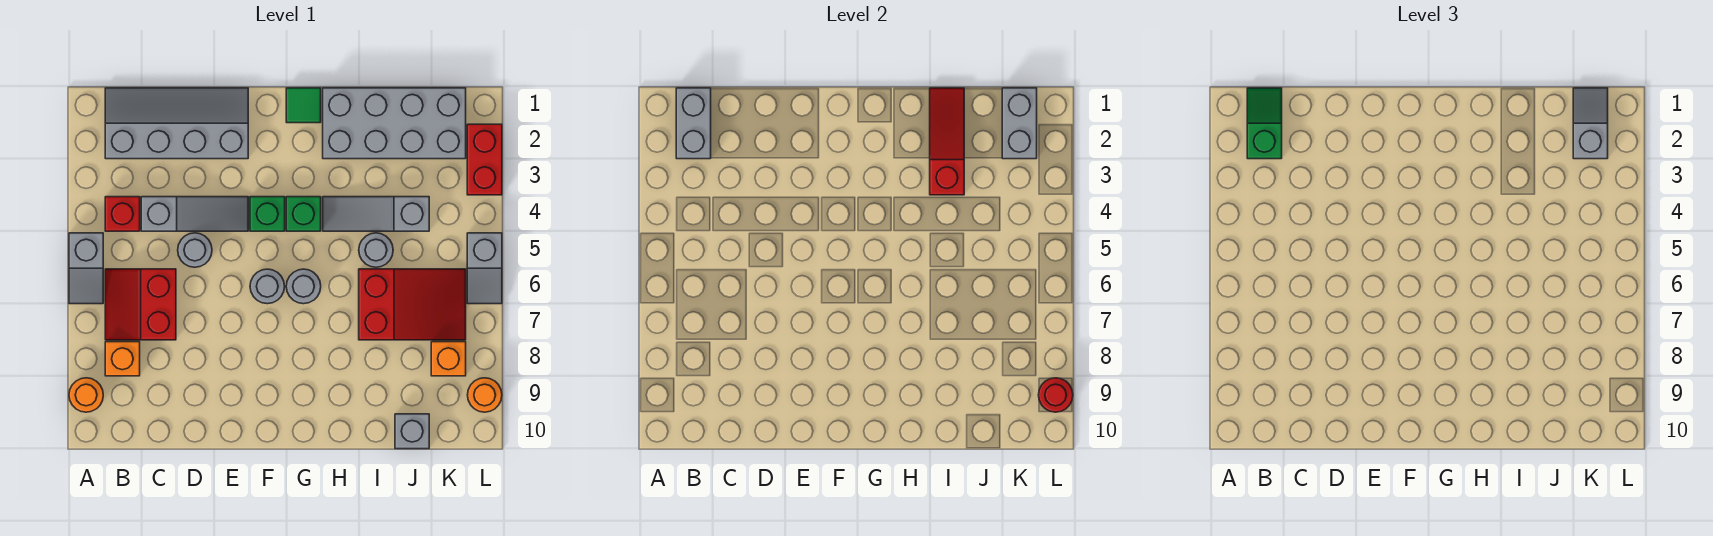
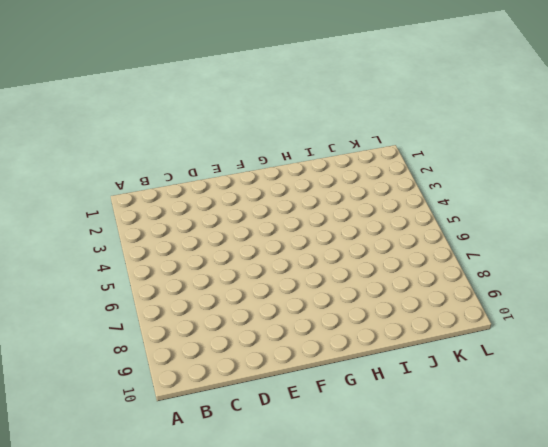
none -> grey 1x2 slope [69,233,103,304]
none -> orange 1x1 round brick [69,378,103,412]
none -> grey 2x4 slope [105,88,248,159]

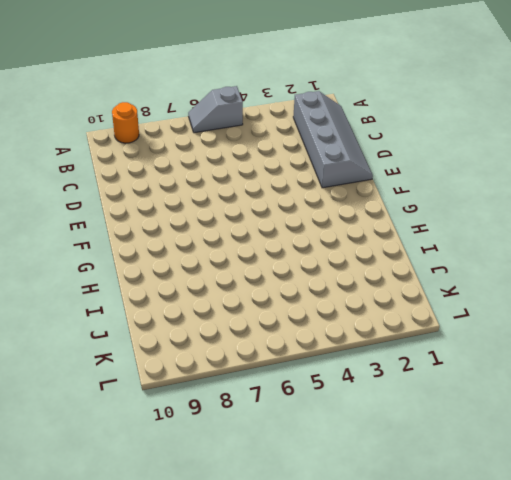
none -> red 1x1 brick [105,197,140,231]
none -> red 2x2 slope [105,269,176,340]
none -> orange 1x1 brick [105,342,140,376]

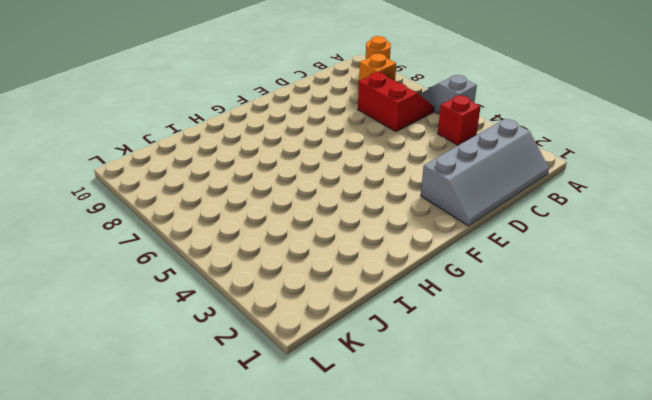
none -> grey 1x3 slope [141,197,248,231]
none -> grey 1x1 round brick [178,233,212,267]
none -> green 1x1 brick [250,197,285,231]

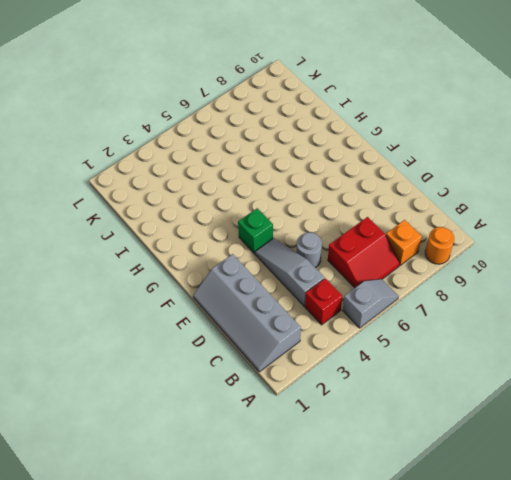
none -> grey 1x1 round brick [250,269,285,304]
none -> green 1x1 tile [286,88,321,123]
none -> green 1x1 brick [286,197,321,231]

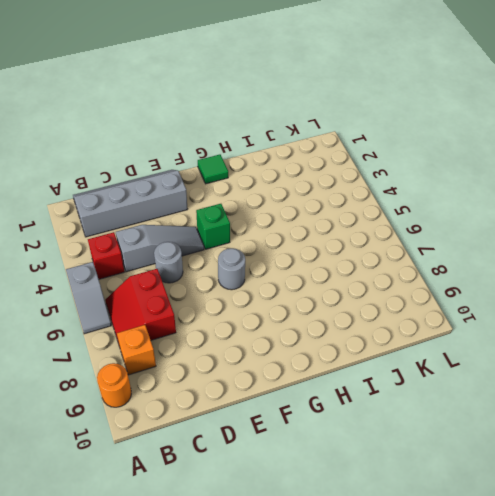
none -> green 1x1 brick [286,197,321,231]
none -> grey 1x1 round brick [286,269,321,304]
none -> grey 2x4 brick [323,88,466,159]

